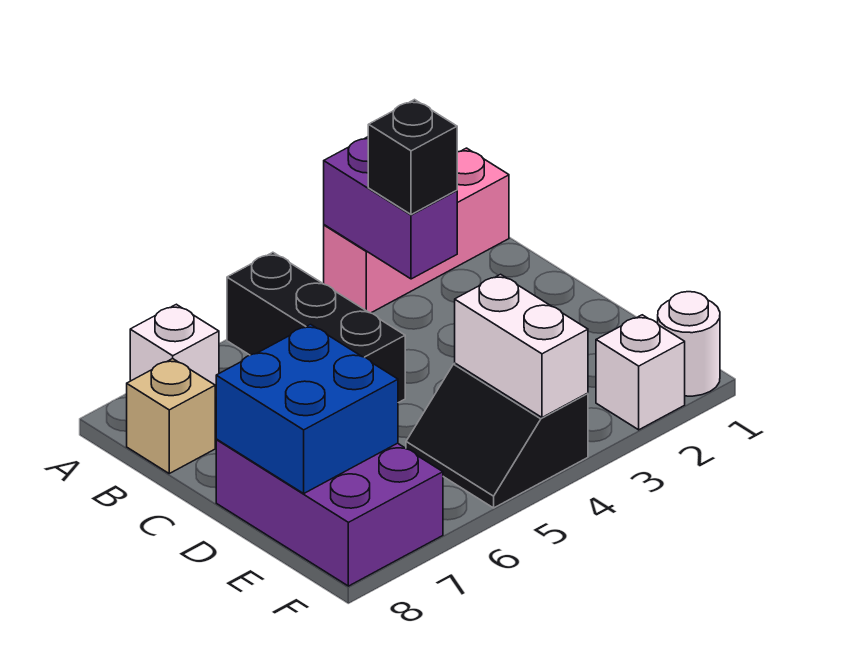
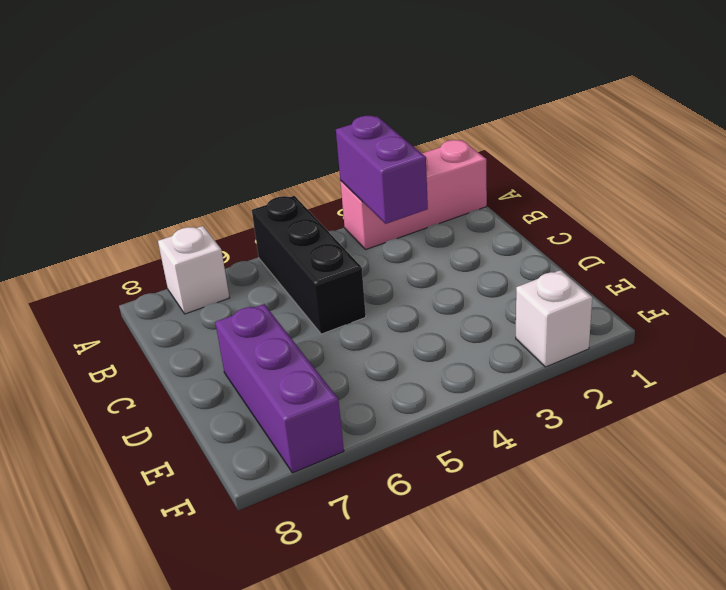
purple 1x3 brick [215,304,344,473] -> purple 2x3 brick [216,440,443,586]
none -> tan 1x1 brick [127,359,215,473]
none -> black 2x2 slope [406,363,588,508]
none -> white 1x1 round brick [658,292,720,396]

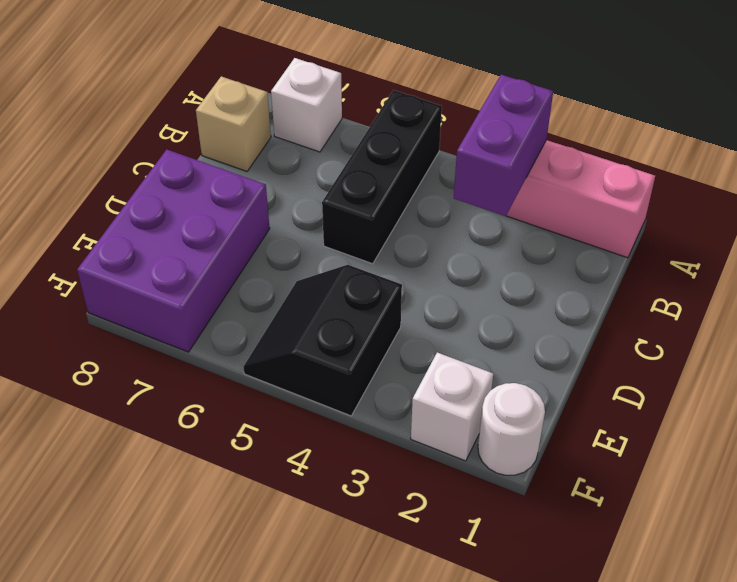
none -> blue 2x2 brick [216,324,398,493]
none -> white 1x2 brick [455,274,588,417]
none -> black 1x1 brick [368,100,457,215]

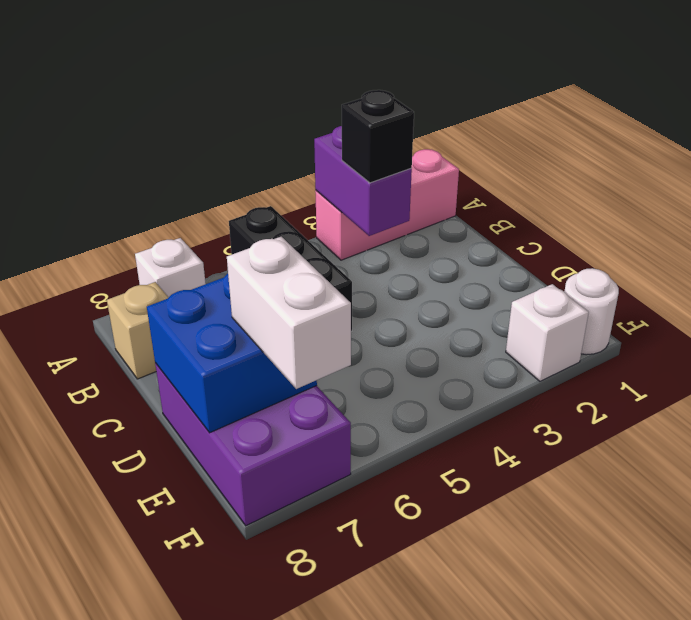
white 1x2 brick [227,237,351,389] -> white 1x2 brick moved to [455,274,588,417]
none -> black 2x2 slope [406,363,588,508]

